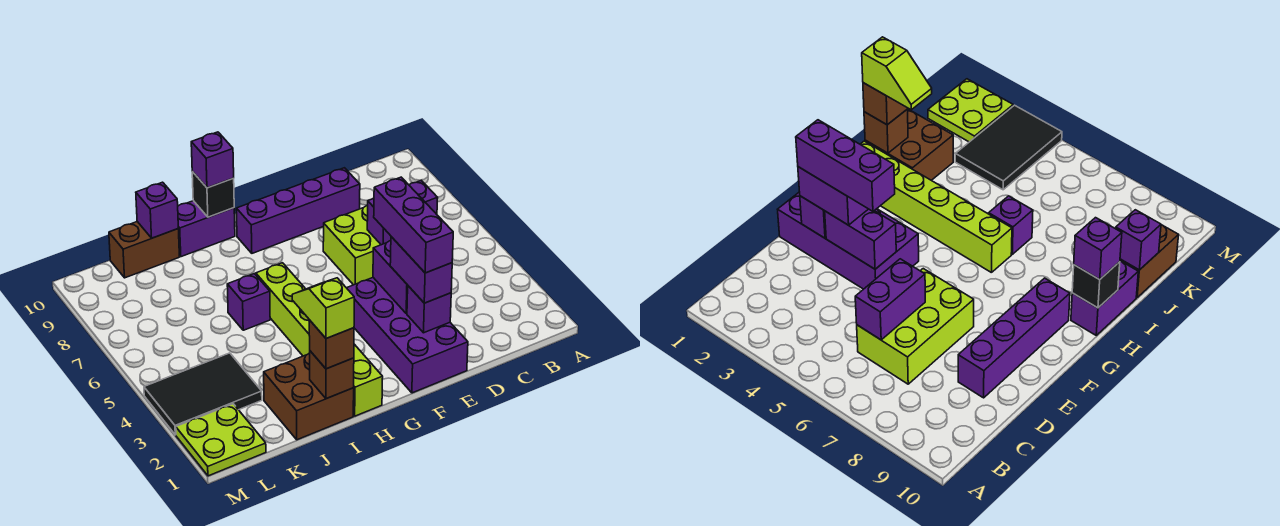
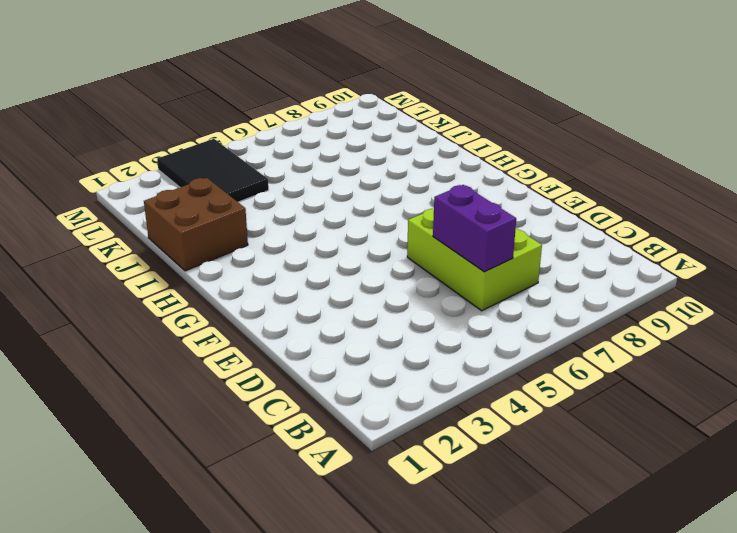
none -> purple 1x4 brick [236,168,360,253]
none -> purple 2x4 brick [347,278,468,393]
none -> lime 1x6 brick [256,263,383,416]

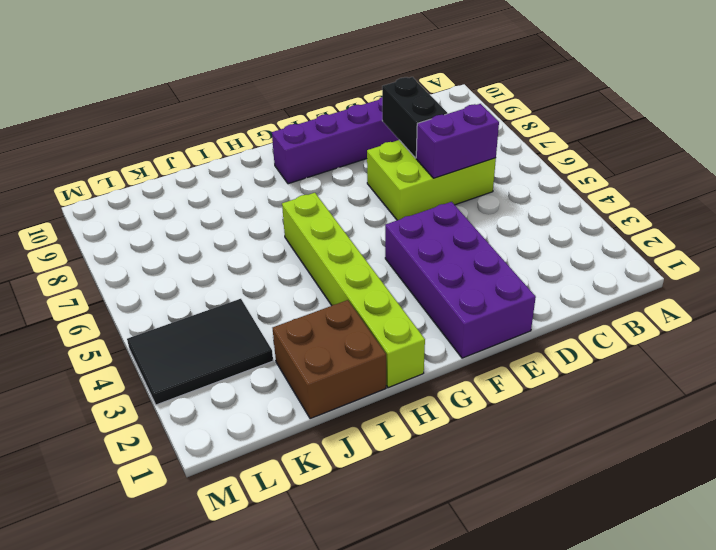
black 1x2 brick [382,77,447,158] -> none
none -> purple 1x2 brick [178,201,235,257]
none -> purple 1x1 brick [227,274,270,330]
none -> brown 1x2 brick [109,222,179,278]

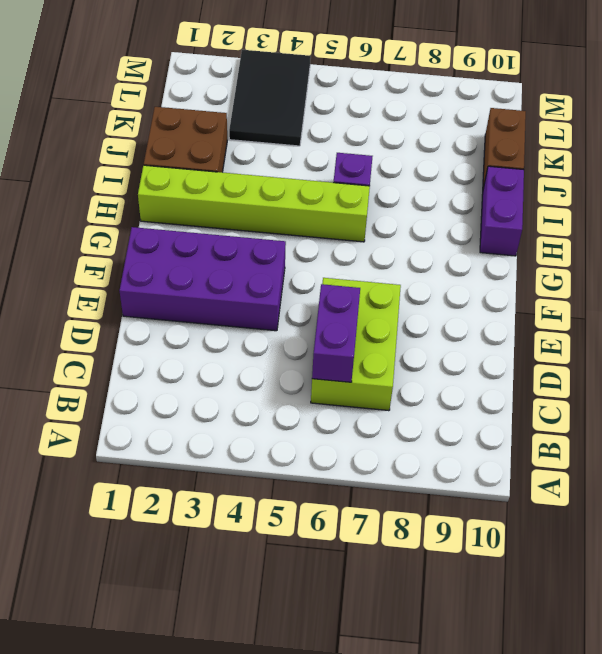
none -> purple 1x4 brick [236,168,360,253]
none -> lime 2x2 plate [176,404,266,476]
none -> purple 1x1 brick [407,286,451,333]

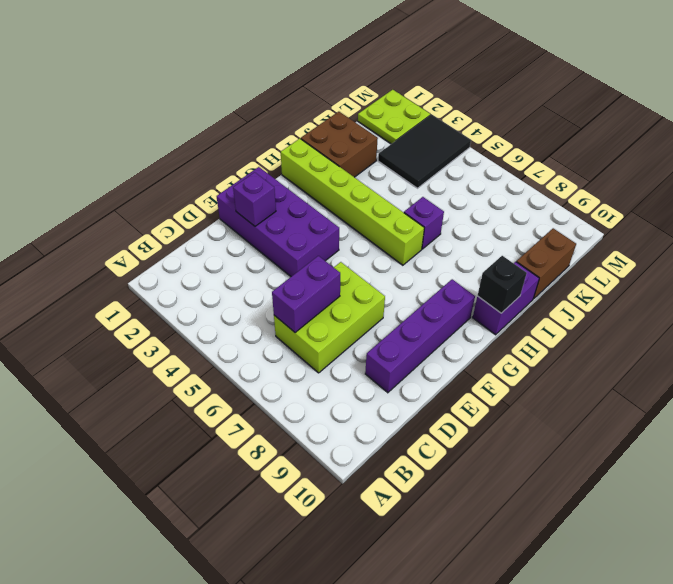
none -> purple 1x2 brick [373,241,408,314]
none -> brown 1x1 brick [310,351,354,399]
none -> purple 1x1 brick [136,182,178,238]

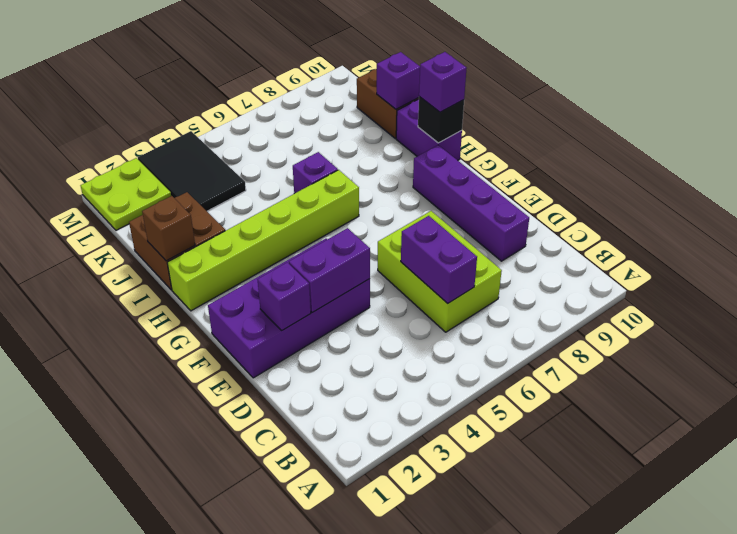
none -> purple 1x2 brick [390,237,452,303]
none -> brown 1x1 brick [309,320,354,369]
none -> purple 1x3 brick [374,177,453,273]

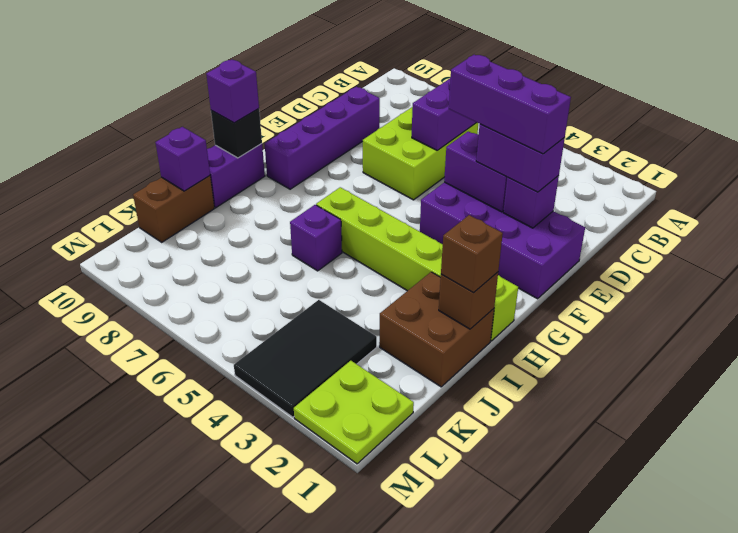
none -> lime 1x2 slope [292,278,354,339]

